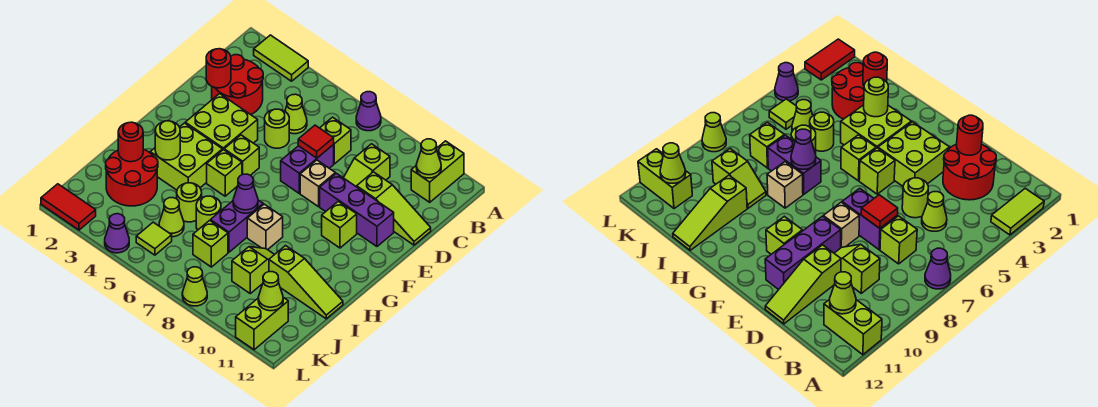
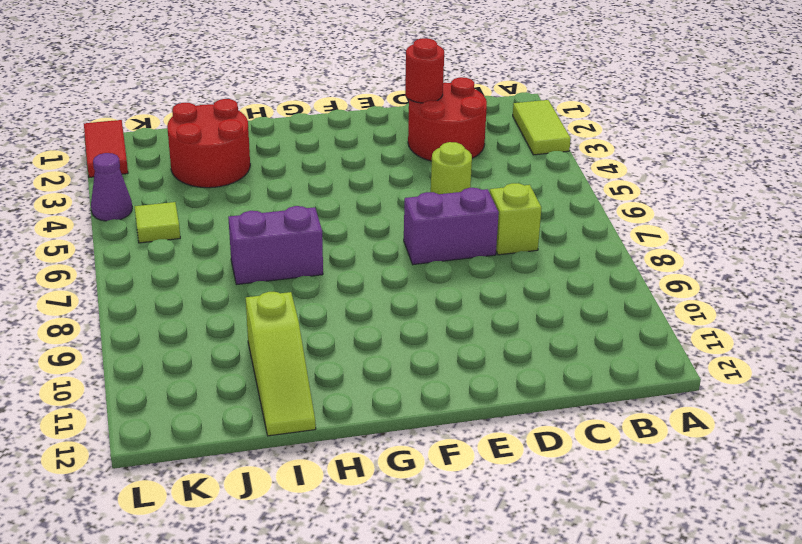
none -> purple 1x1 cone [356,92,381,131]
none -> lime 1x2 brick [411,141,464,202]
none -> lime 1x1 cone [285,94,307,134]
none -> lime 1x2 slope [344,144,390,187]

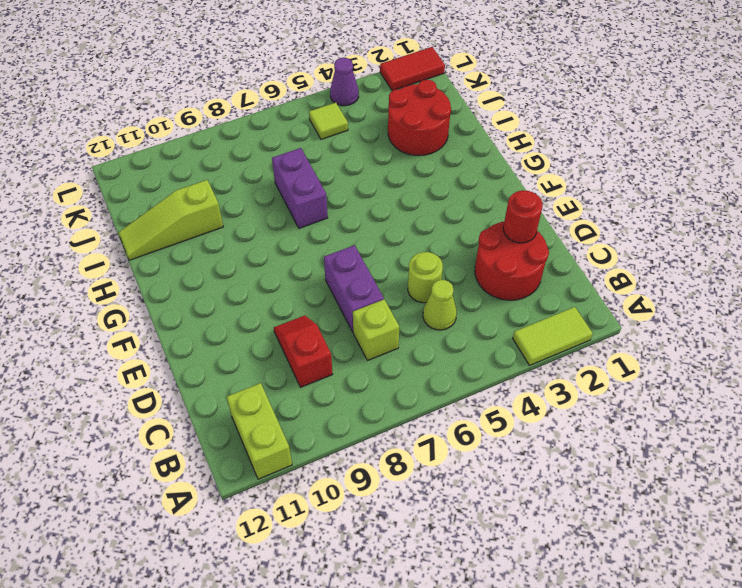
red 1x2 slope [274,315,333,387] -> lime 1x2 slope [344,144,390,187]
none -> purple 1x1 cone [356,92,381,131]
none -> lime 1x3 slope [357,172,431,245]
none -> lime 2x2 brick [185,94,258,150]
none -> tan 1x1 brick [300,160,335,207]

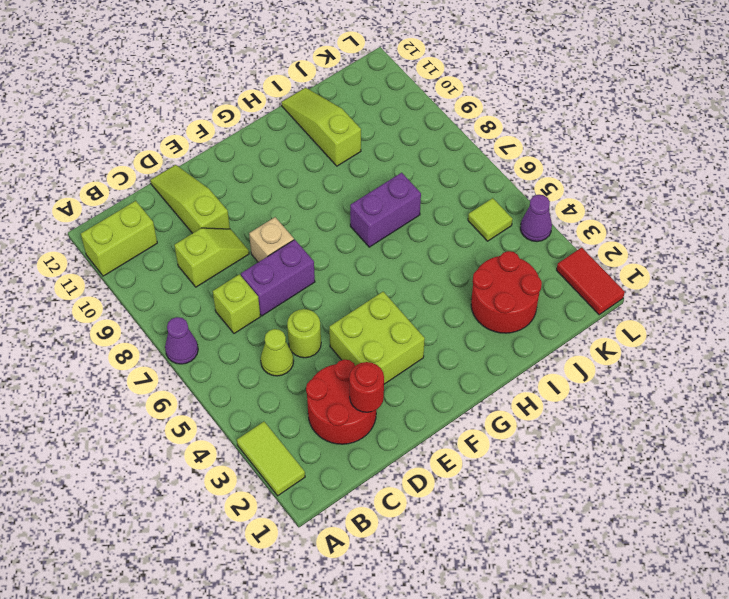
none -> purple 1x3 brick [320,173,394,246]
none -> lime 1x1 brick [224,135,259,175]
none -> lime 1x1 brick [322,201,357,248]
none -> lime 2x2 brick [150,123,222,190]

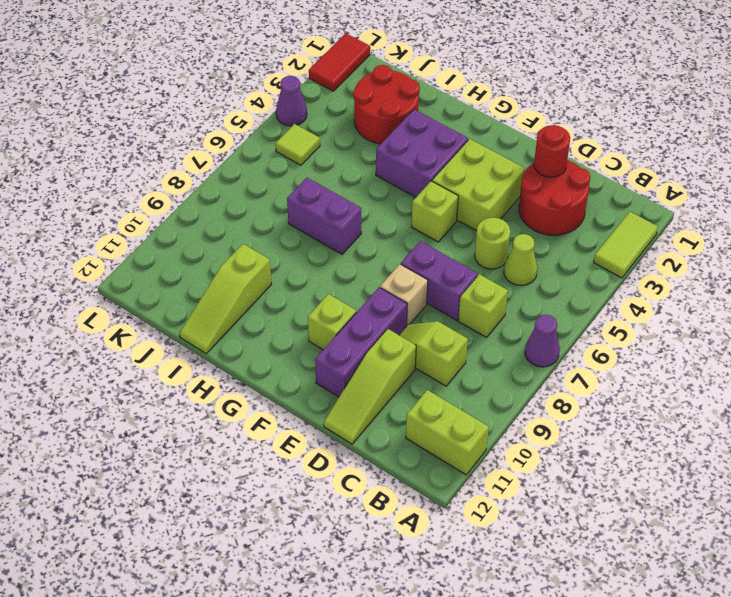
purple 2x2 brick [376,109,468,197] -> lime 2x2 brick [150,123,222,190]
none -> lime 1x1 brick [207,150,242,196]
none -> tan 1x1 brick [247,204,283,250]
none -> lime 1x1 round brick [177,183,202,222]
none -> lime 1x1 round brick [196,196,221,230]

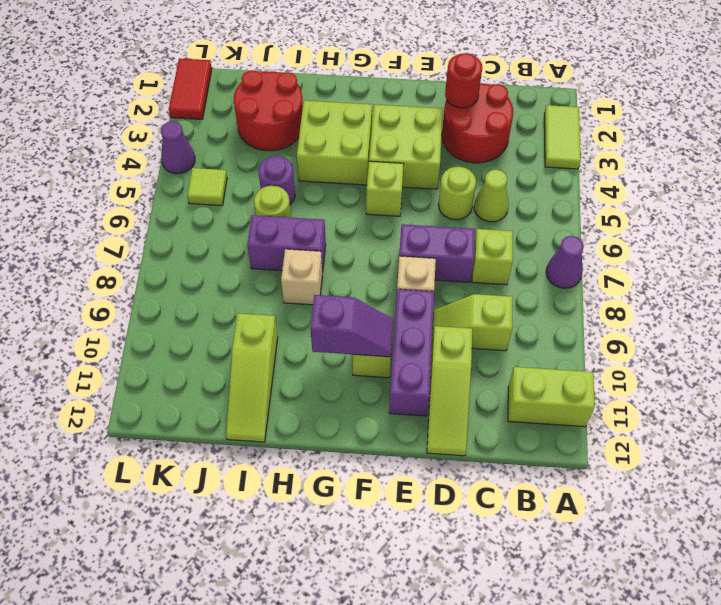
purple 1x2 slope [311,295,393,357] -> none
purple 1x1 round brick [258,156,295,204] -> lime 1x1 round brick [177,183,202,222]
none -> lime 1x1 brick [207,150,242,196]
none -> lime 1x2 slope [232,247,275,293]
none -> lime 1x1 cone [159,198,184,237]
none -> lime 1x1 brick [193,220,228,267]

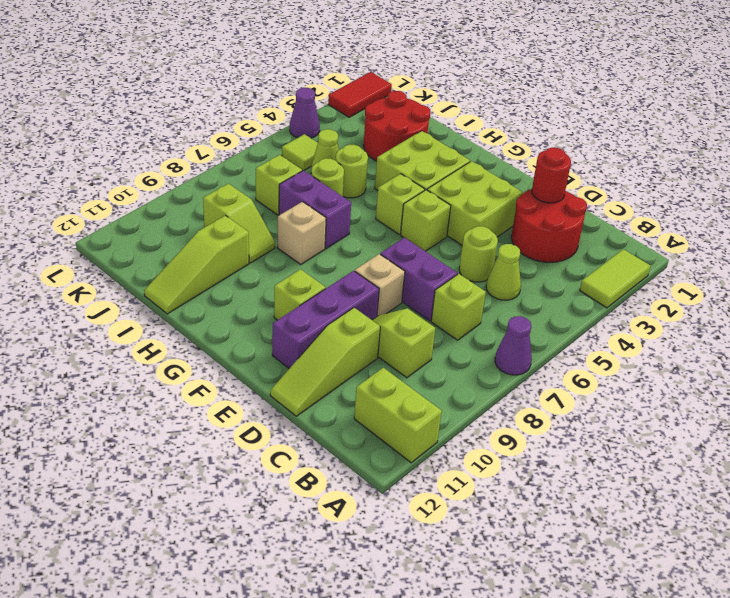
none -> lime 1x2 brick [236,297,288,350]
none -> lime 1x1 cone [182,267,207,306]
none -> lime 1x1 cone [416,139,441,178]
none -> red 1x1 tile [298,125,334,158]

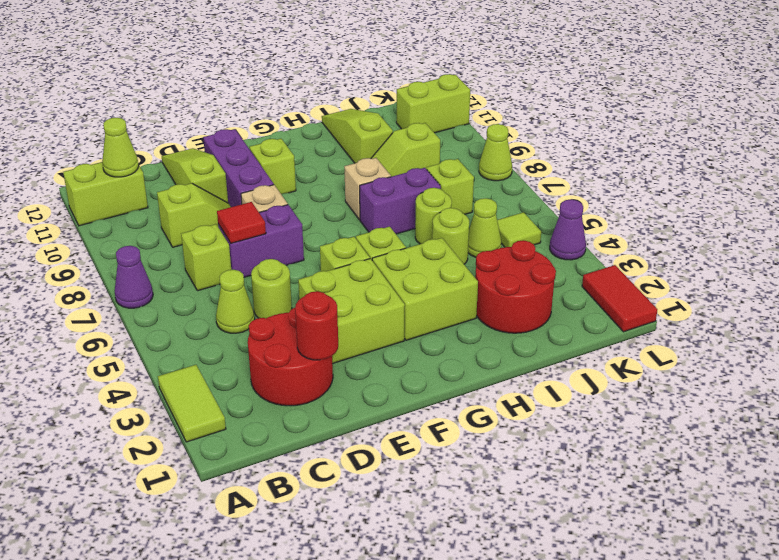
none -> lime 1x1 round brick [155,121,180,160]
none -> purple 1x1 cone [233,174,258,213]
none -> red 1x1 round brick [118,122,143,162]
none -> lime 1x1 cone [258,272,283,311]

